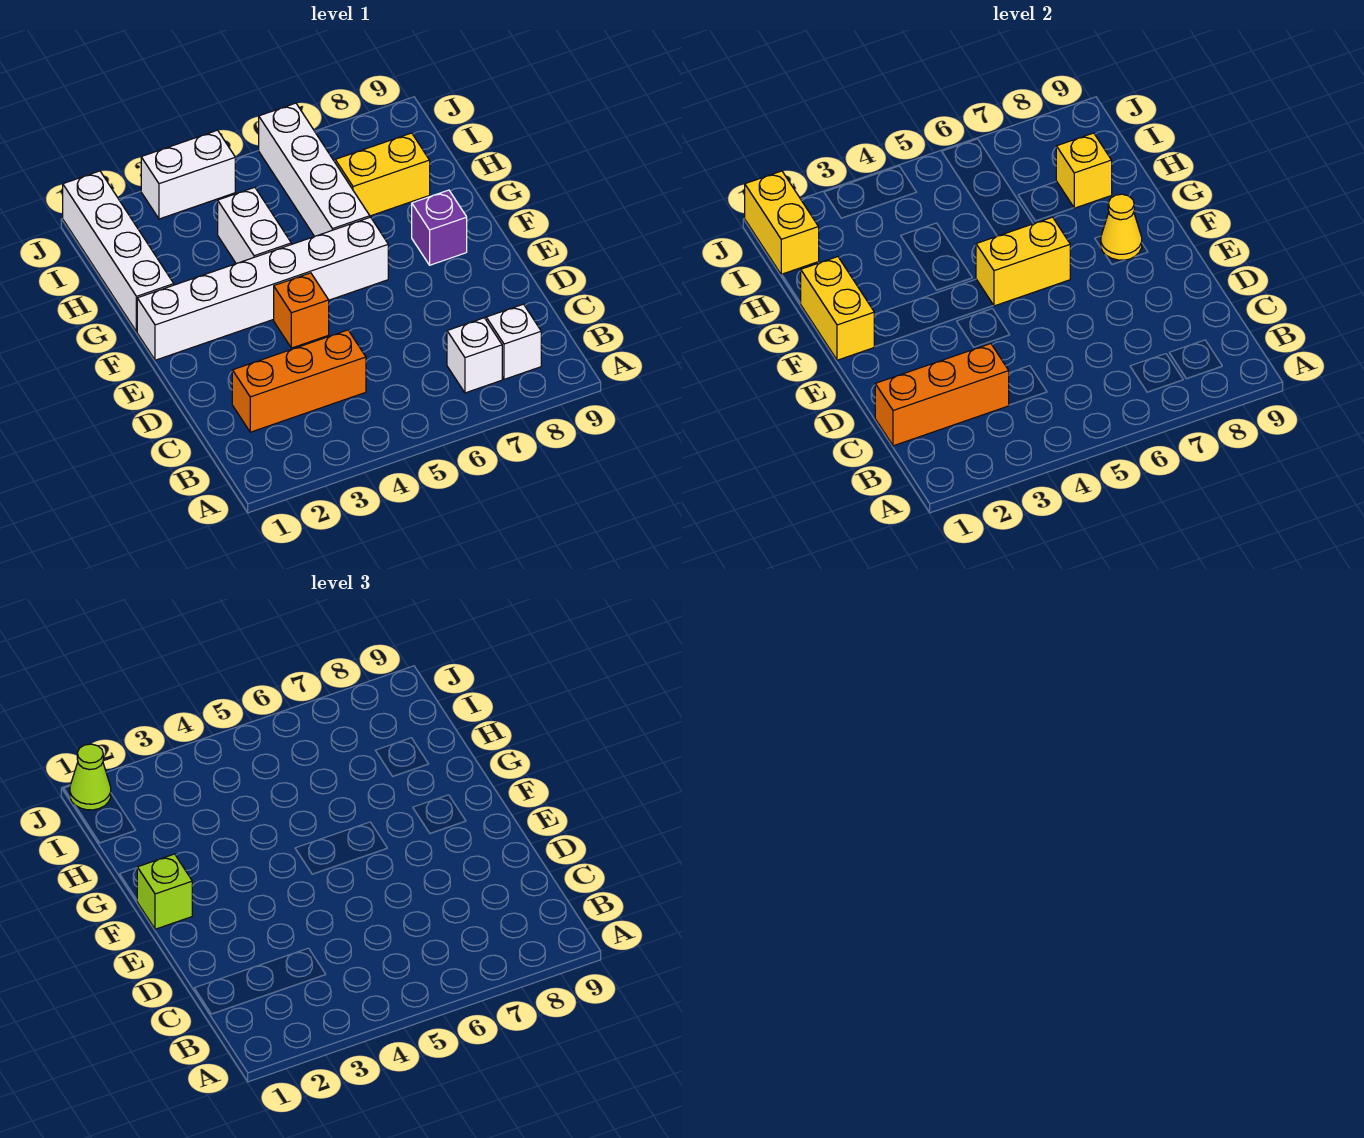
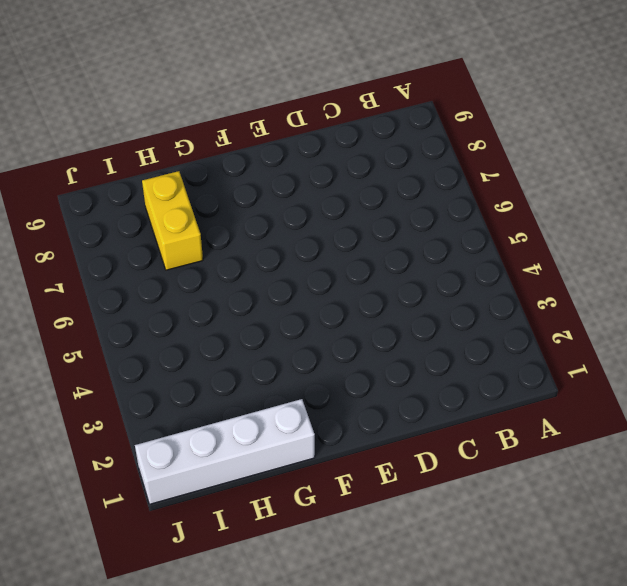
none -> white 1x1 brick [447,318,502,393]
none -> white 1x1 brick [486,304,541,379]
none -> orange 1x3 brick [232,330,366,432]

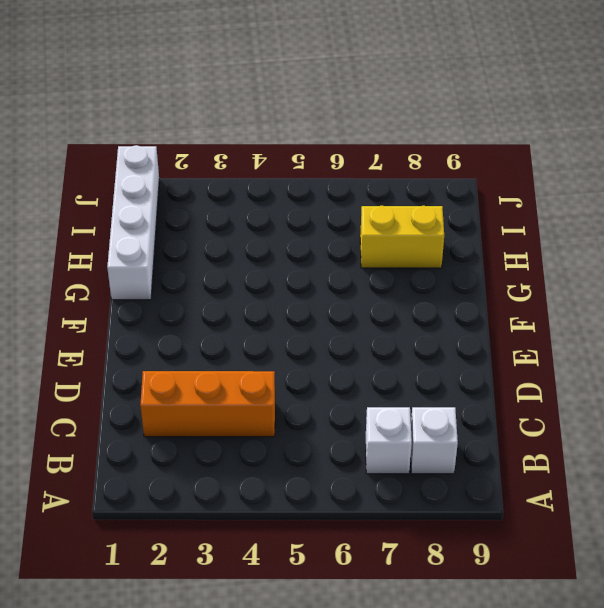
none -> orange 1x1 brick [274,273,329,348]
none -> white 1x6 brick [137,217,388,360]
none -> purple 1x1 brick [412,190,467,265]

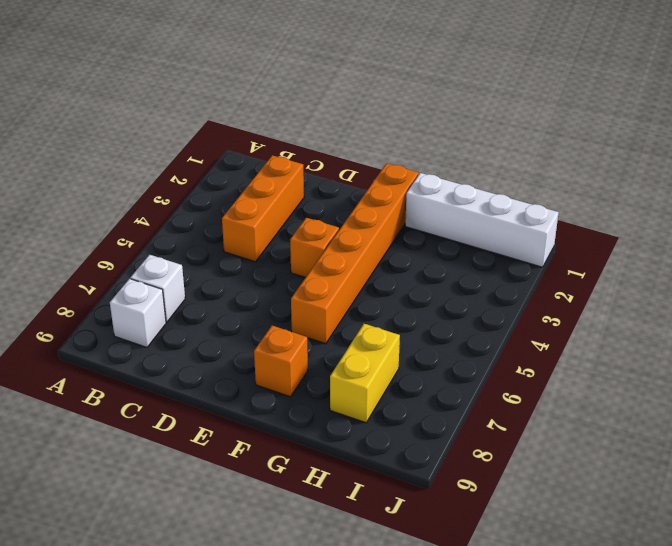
orange 1x6 brick [291,163,418,344] -> white 1x6 brick [137,217,388,360]
orange 1x1 brick [254,326,308,397] -> purple 1x1 brick [412,190,467,265]
none -> white 1x2 brick [218,187,291,264]
none -> white 1x4 brick [259,103,370,237]
none -> white 1x2 brick [141,130,235,219]

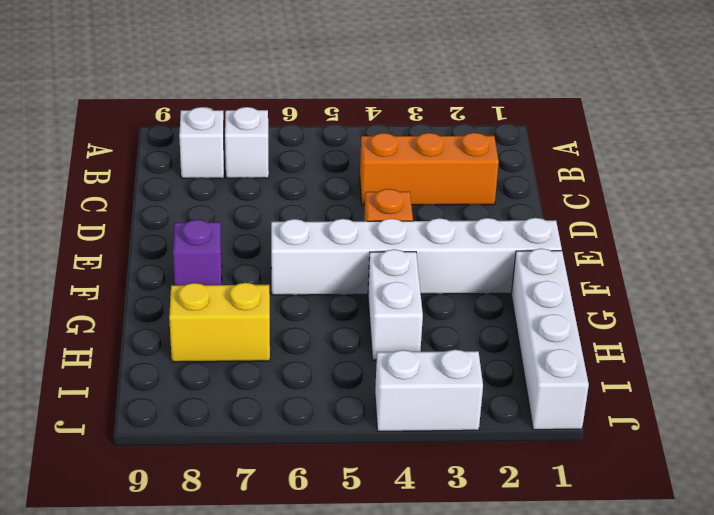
none -> white 1x4 brick [259,103,370,237]
none -> orange 1x3 brick [875,344,1009,446]
none -> yellow 1x2 brick [801,257,874,360]

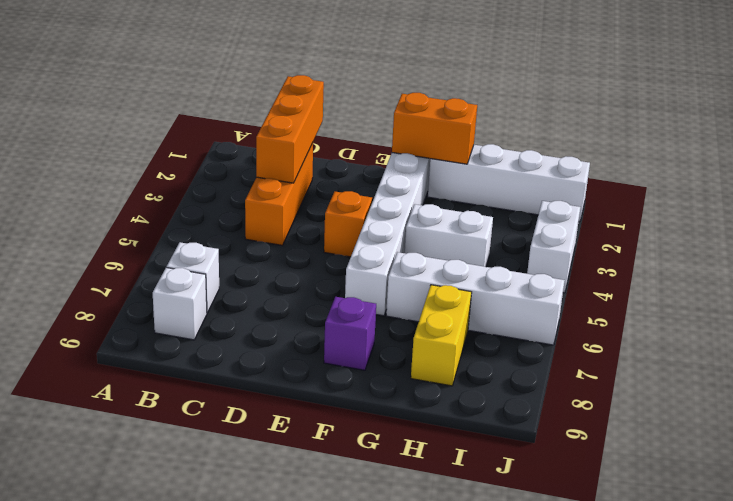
orange 1x2 brick [392,93,477,164] -> yellow 1x2 brick [801,257,874,360]
none -> yellow 1x2 brick [976,217,1070,306]
none -> yellow 1x1 cone [1101,194,1142,260]
none -> yellow 1x1 brick [1056,133,1112,208]

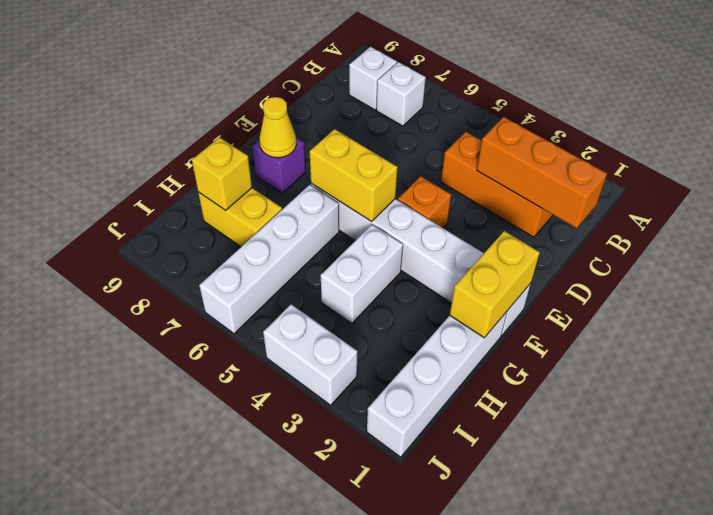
none -> yellow 1x2 brick [745,171,819,275]
none -> lime 1x1 brick [137,854,192,929]
none -> lime 1x1 cone [70,744,111,810]

